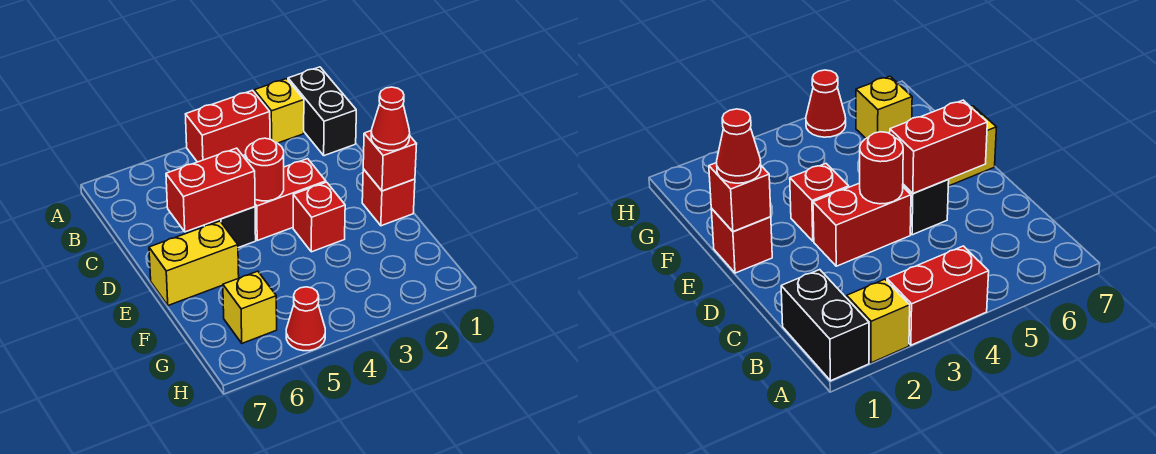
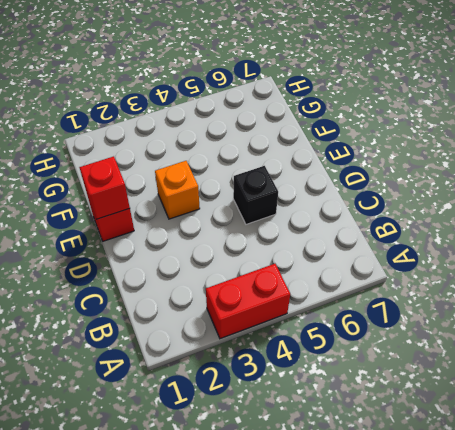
orange 1x1 brick [155,161,200,219] -> red 1x1 brick [293,182,345,252]
none -> black 1x2 brick [288,67,356,156]
none -> yellow 1x1 brick [254,79,304,143]
none -> red 1x2 brick [255,159,326,240]

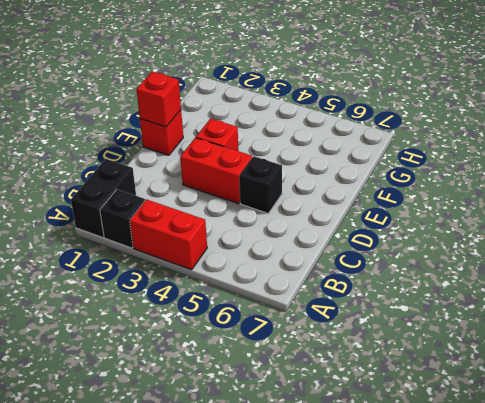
black 1x1 brick [100,189,145,248] -> yellow 1x1 brick [254,79,304,143]
none -> yellow 1x2 brick [149,221,239,305]
none -> yellow 1x1 brick [223,271,277,343]
none -> red 1x1 cone [286,287,325,351]

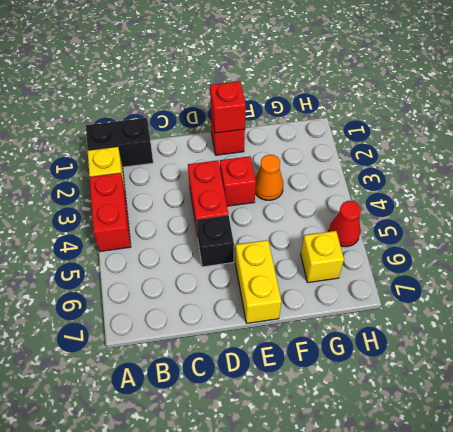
orange 1x1 cone [255,155,283,200] -> none
none -> red 1x1 round brick [246,138,284,201]
none -> red 1x2 brick [166,148,255,232]
none -> red 1x1 cone [371,87,410,151]

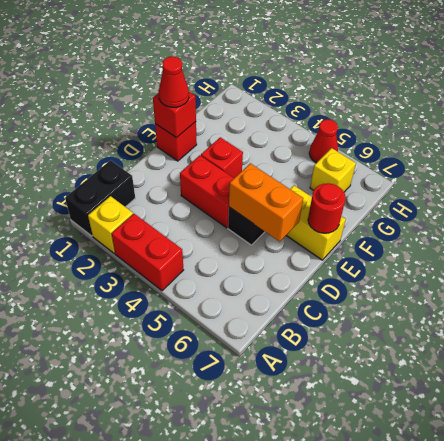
orange 1x2 brick [229,163,303,242] -> red 1x2 brick [166,148,255,232]
red 1x1 round brick [308,183,346,233] -> red 1x1 round brick moved to [246,138,284,201]

